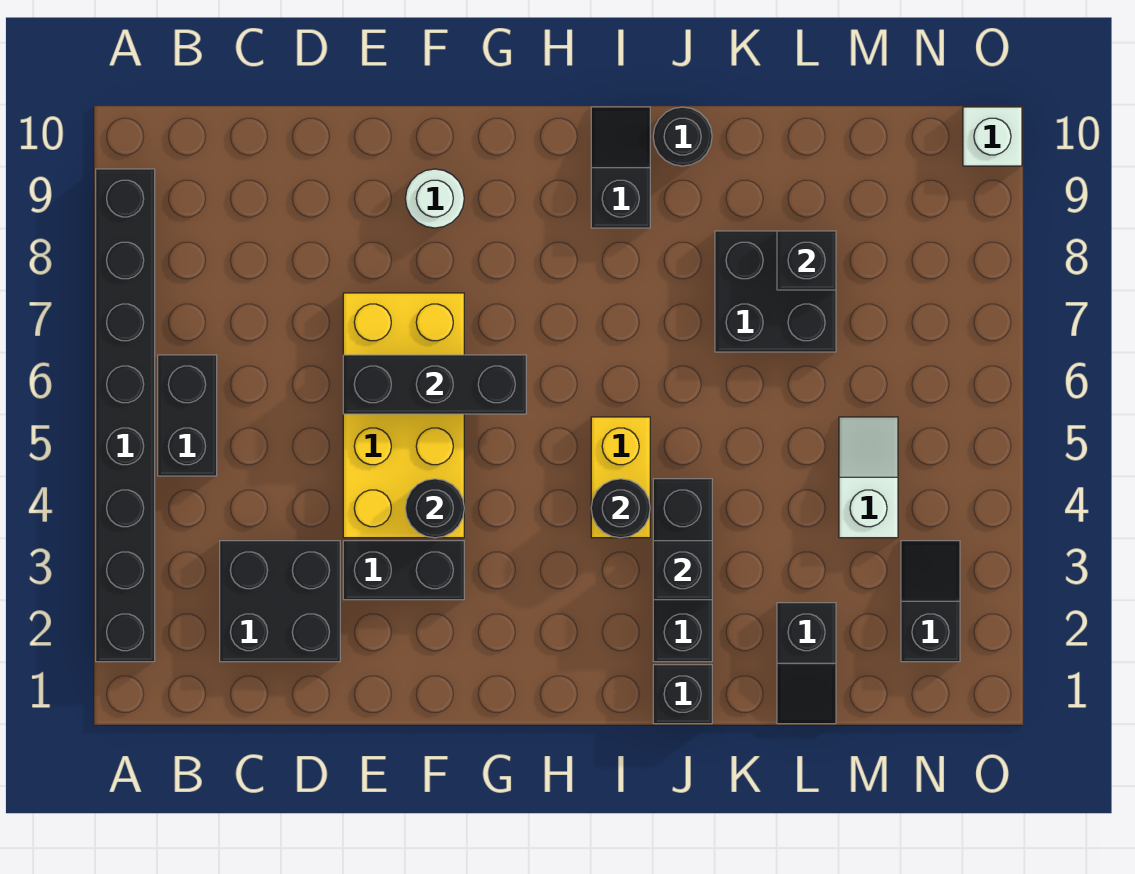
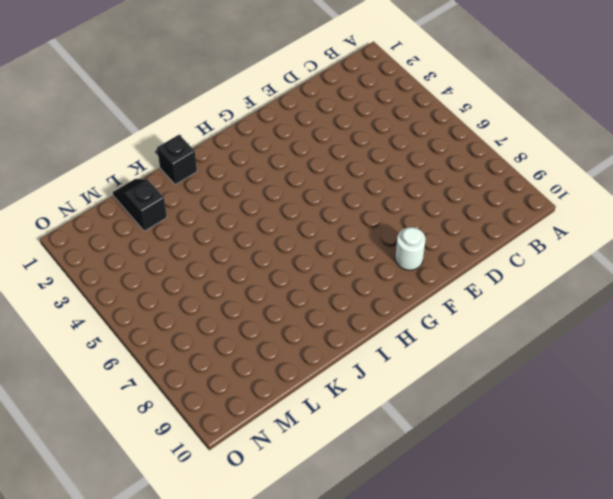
none -> black 1x8 brick [96,169,155,662]
none -> black 1x2 brick [158,355,217,476]
none -> black 2x2 brick [220,541,340,662]

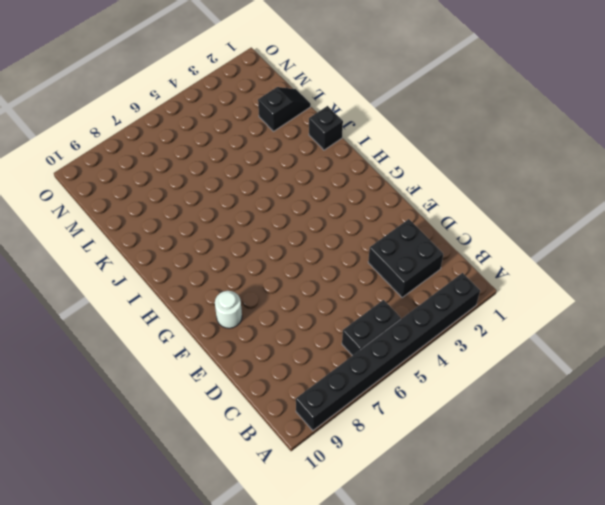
none -> black 1x2 brick [343,541,464,600]
none -> yellow 2x4 brick [343,293,464,538]
none -> yellow 1x2 brick [591,417,650,538]

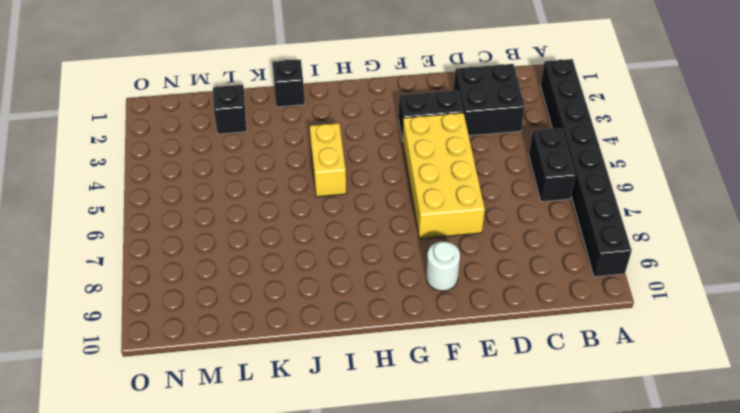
none -> black 1x2 slope [591,107,650,228]
none -> black 1x3 brick [653,479,712,662]
none -> black 1x1 round brick [653,107,712,166]

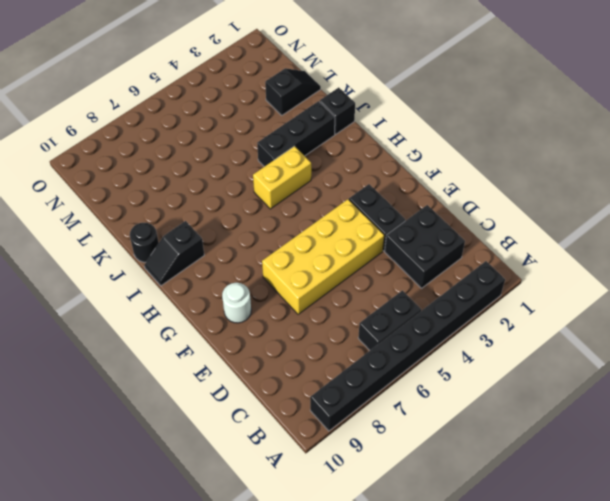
none -> black 2x2 brick [715,231,836,352]
none -> white 1x2 slope [839,417,898,538]
none -> black 1x2 slope [901,541,960,662]

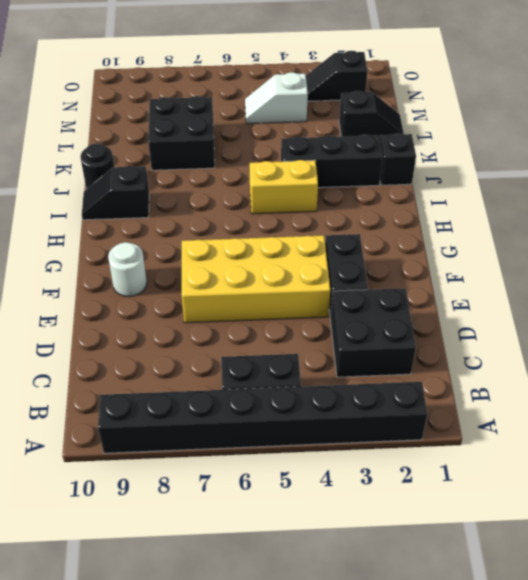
none -> white 1x1 brick [963,107,1022,166]
none -> black 1x3 brick [343,355,526,414]
none -> black 1x1 round brick [405,479,464,538]

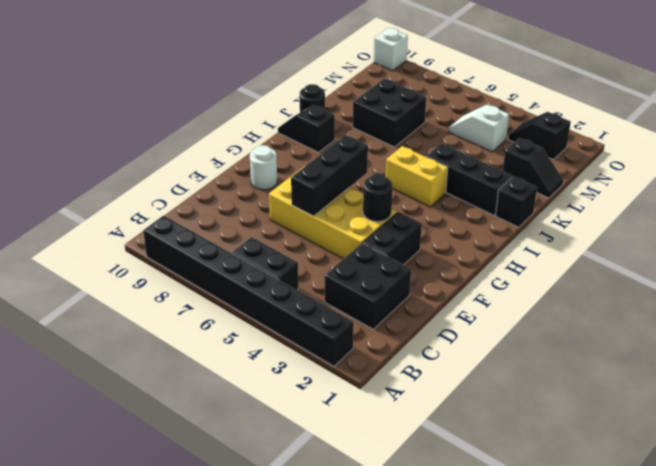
none -> black 1x1 round brick [591,479,650,538]
none -> black 1x1 brick [653,541,712,600]
none -> black 1x1 brick [777,231,836,290]

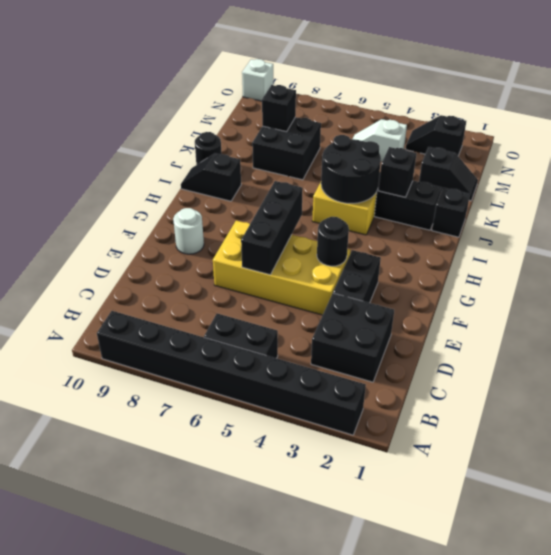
black 2x2 round brick [321,135,381,203] -> black 1x1 round brick [591,479,650,538]

